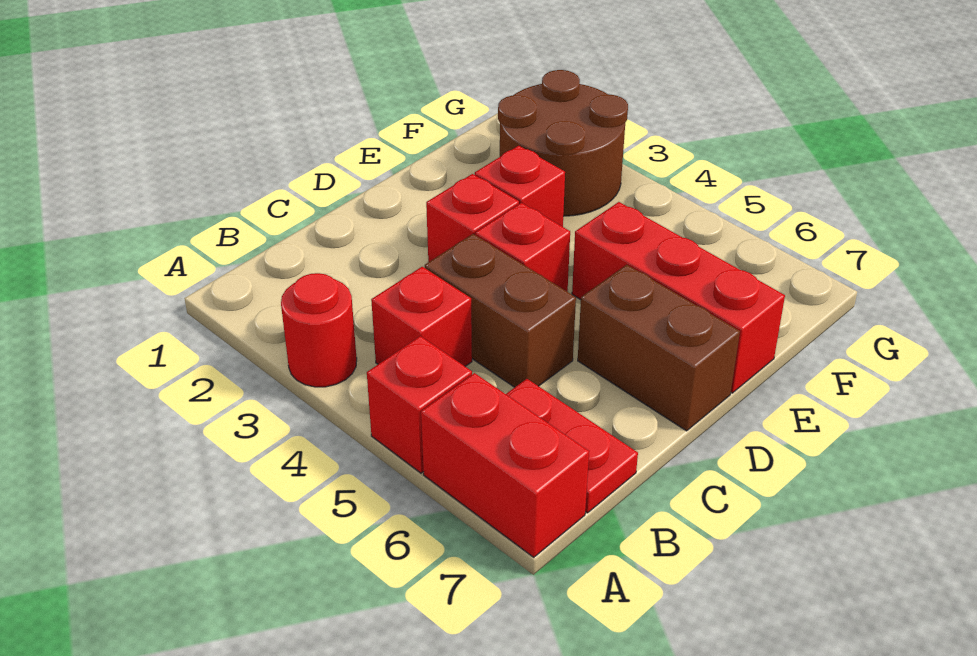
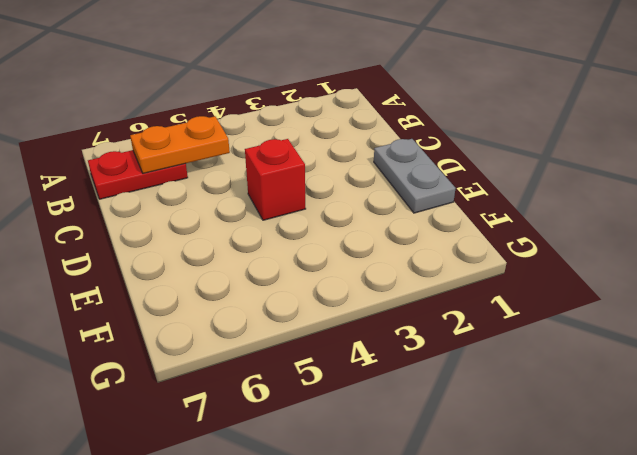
orange 1x2 plate [130,116,230,173] -> none
grey 1x2 plate [374,139,456,213] -> none
none -> red 1x1 round brick [281,273,357,387]
none -> red 1x1 brick [367,336,472,473]
none -> red 1x2 brick [421,373,589,557]

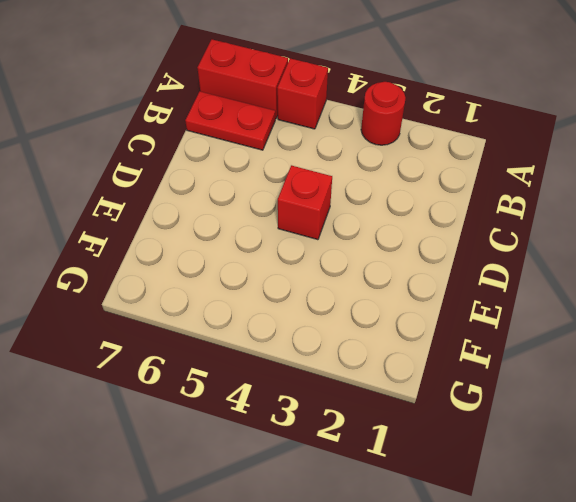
none -> red 1x1 brick [371,267,472,366]
none -> brown 1x2 brick [425,234,576,387]
none -> red 1x1 brick [426,174,519,262]

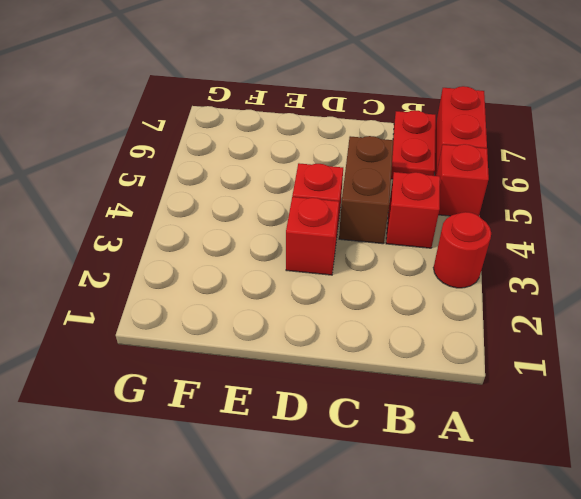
none -> brown 1x2 brick [578,265,740,431]
none -> red 1x1 brick [475,146,565,227]
none -> red 1x3 brick [572,202,785,393]

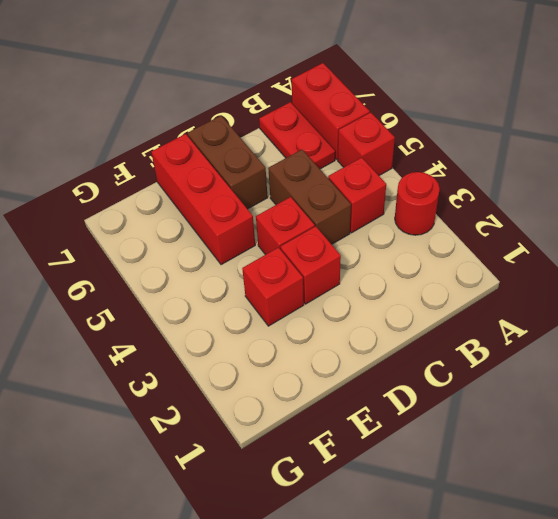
none -> brown 2x2 round brick [498,70,628,216]

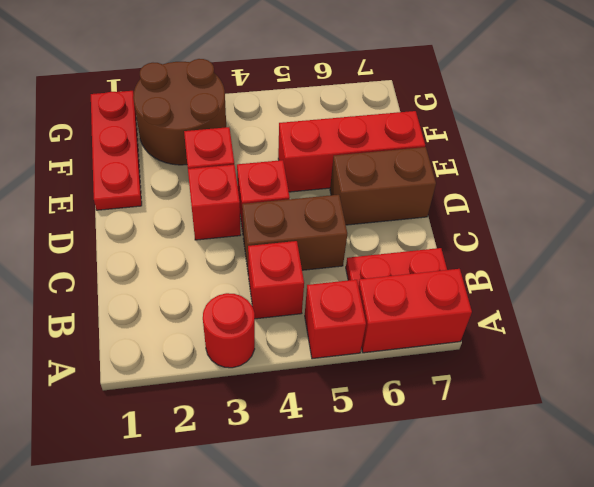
red 1x3 plate [91,91,142,210] -> none

